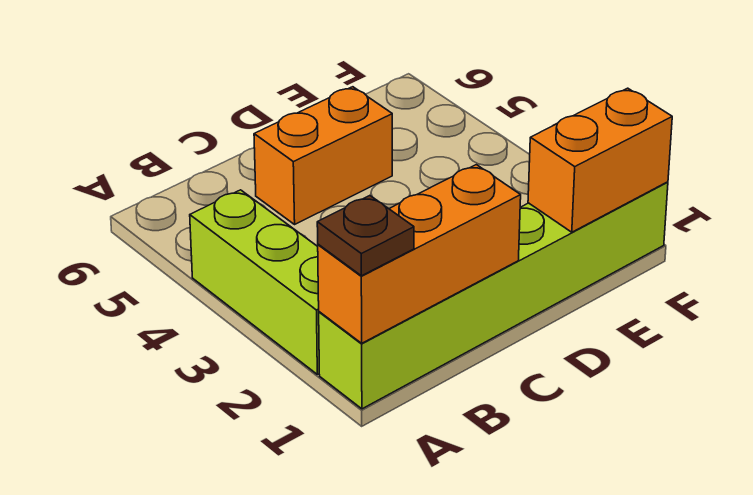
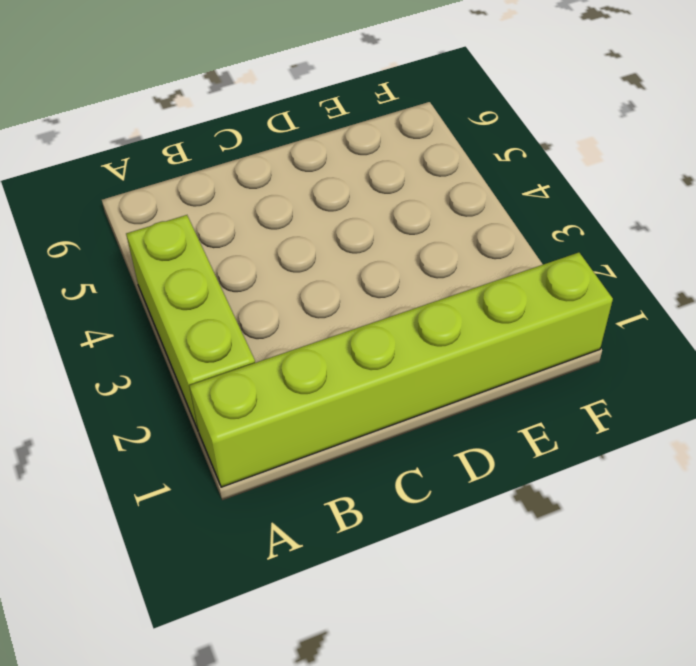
none -> orange 1x2 brick [254,87,392,224]
none -> orange 1x3 brick [318,165,521,343]

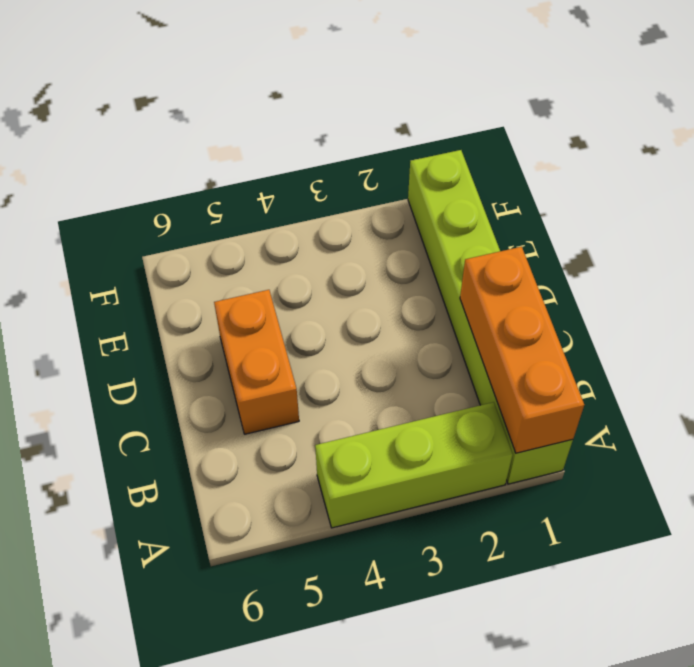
none -> orange 1x2 brick [528,88,672,232]
none -> brown 1x1 plate [317,196,414,276]

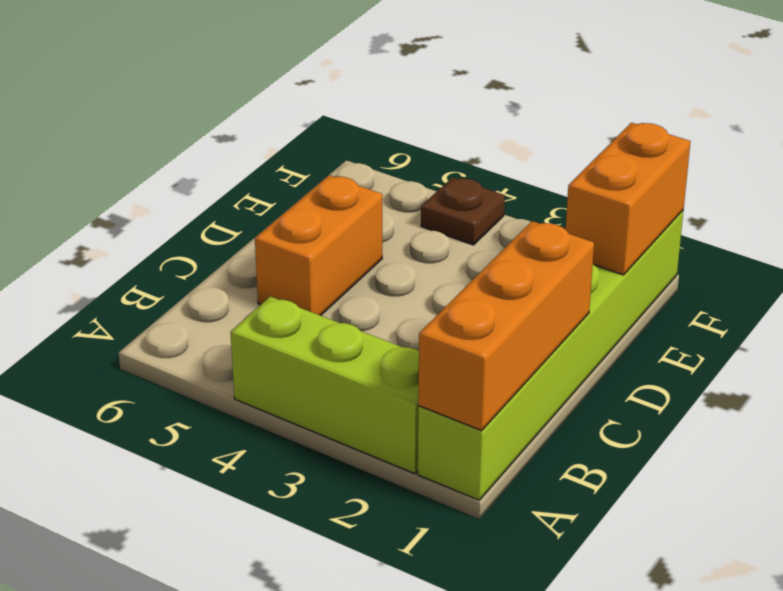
brown 1x1 plate [421,177,505,245] -> brown 1x1 plate moved to [317,196,414,276]

